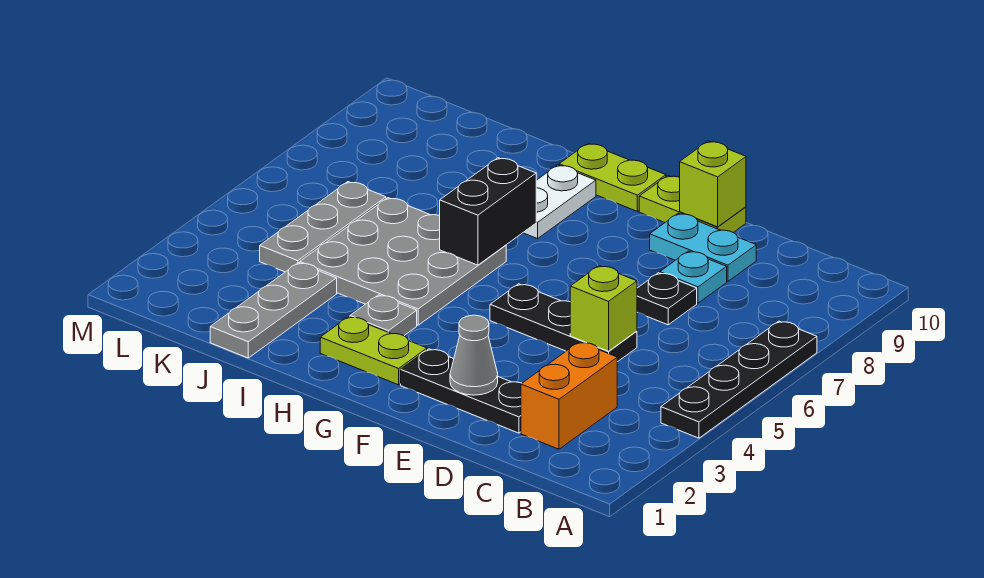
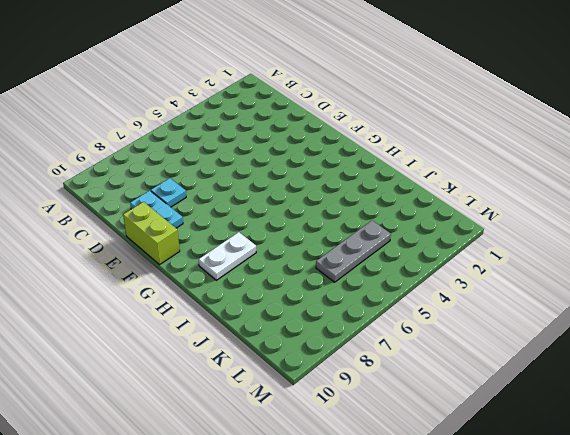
lime 1x2 brick [123,202,180,265] -> lime 1x2 plate [639,176,746,233]
none -> black 1x4 plate [661,321,817,438]
none -> orange 1x2 brick [521,342,617,449]
none -> black 1x3 plate [401,349,522,433]

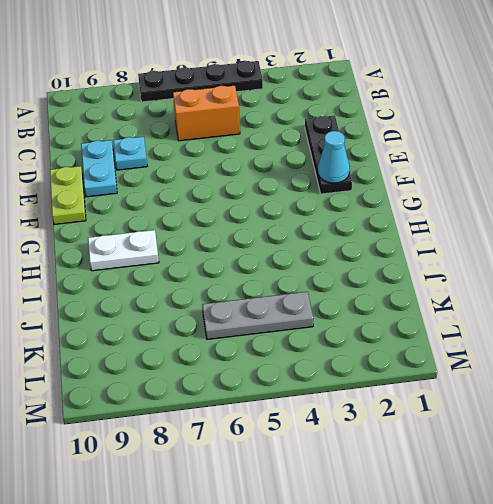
orange 1x2 brick [173,86,240,141] -> orange 1x2 brick moved to [521,342,617,449]
cyan 1x1 cone [318,131,350,183] -> none
none -> black 1x3 plate [490,284,637,362]
none -> black 1x1 plate [637,273,697,325]
none -> lime 1x2 plate [320,317,427,385]

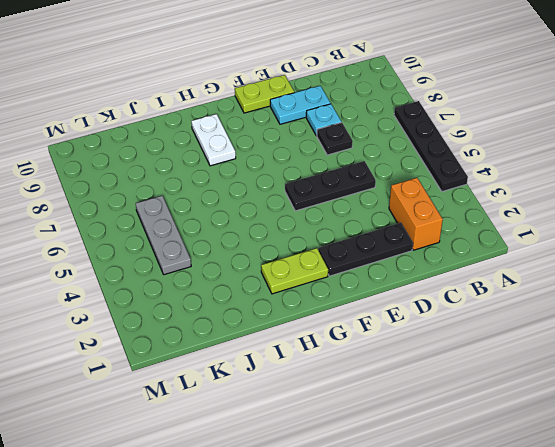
none -> lime 1x2 plate [559,143,666,211]
none -> grey 1x1 plate [350,295,417,336]
none -> grey 3x3 plate [300,198,506,325]

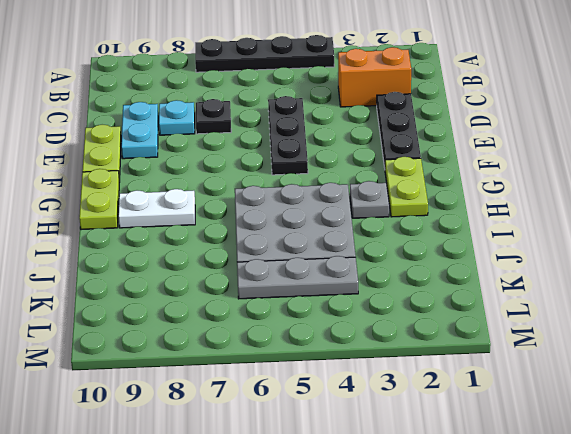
none -> grey 1x3 plate [210,263,337,358]
none -> lime 1x1 brick [570,266,637,351]
none -> grey 1x1 cone [450,315,498,395]

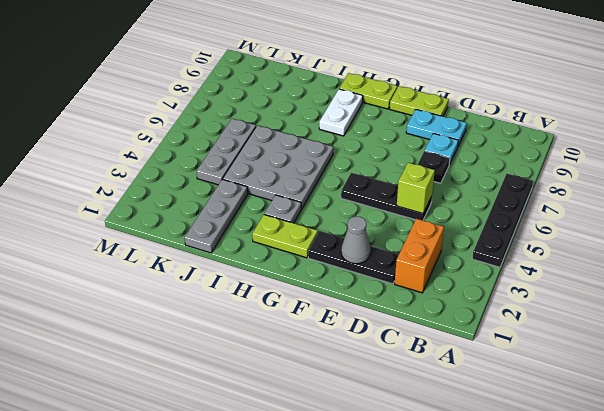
none -> lime 1x1 brick [680,141,746,227]
none -> black 1x2 brick [440,158,536,265]

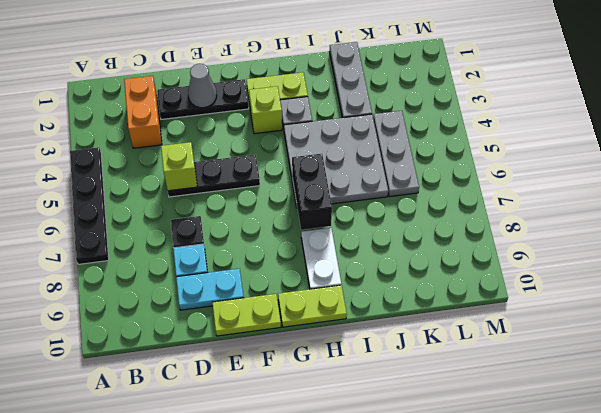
lime 1x1 brick [249,86,282,134] -> lime 1x1 brick moved to [680,141,746,227]

